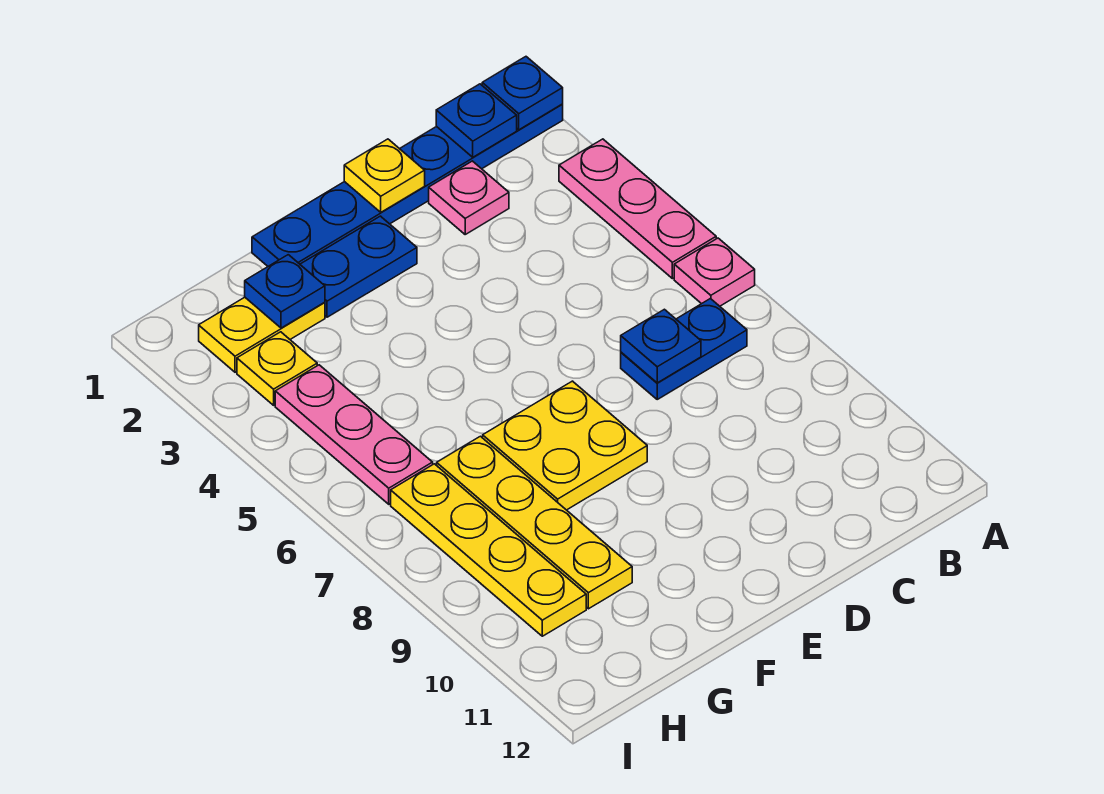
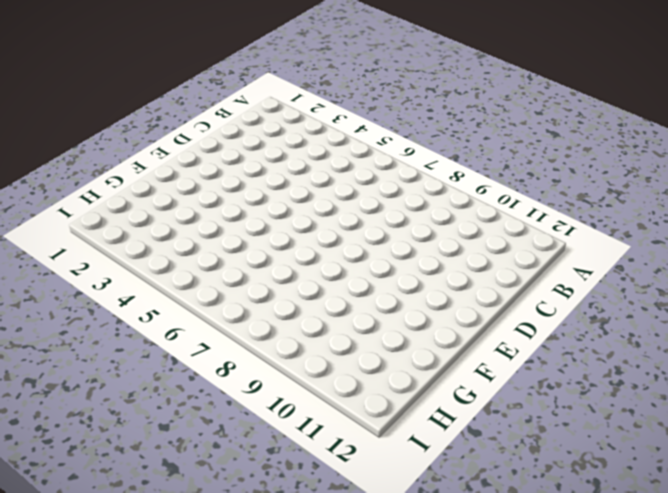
none -> blue 1x6 plate [252,104,563,266]
none -> pink 1x3 plate [559,139,716,279]
none -> pink 1x1 plate [674,238,755,306]

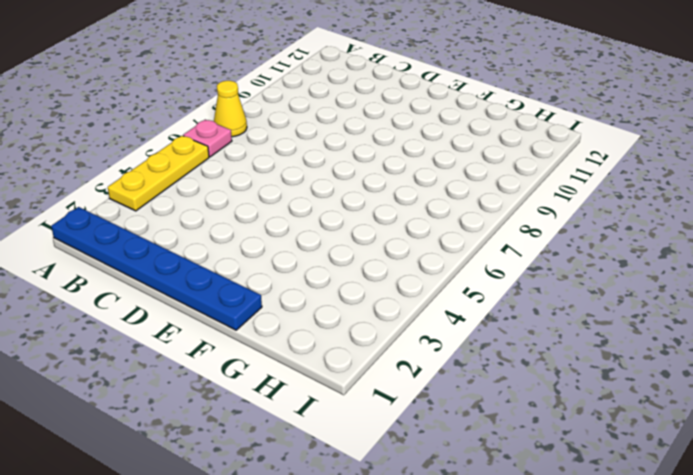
yellow 1x3 plate [108,136,209,211] -> pink 1x3 plate [559,139,716,279]
yellow 1x1 cone [214,81,247,137] -> none
none -> blue 1x2 plate [621,299,747,399]
none -> pink 1x1 plate [429,161,509,234]
none -> blue 1x2 plate [300,216,417,317]

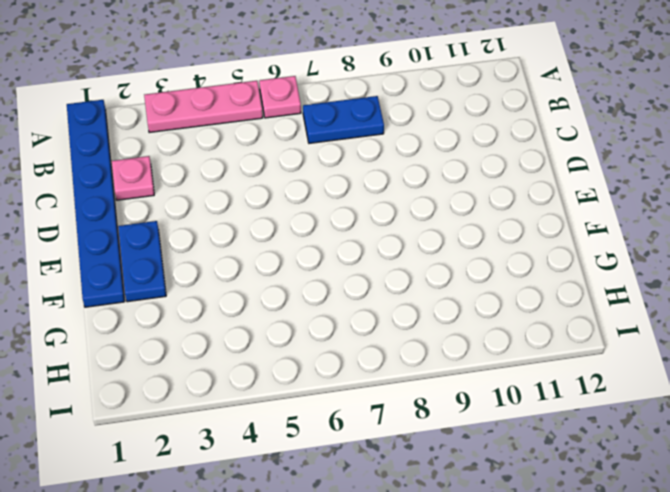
blue 1x2 plate [303,96,384,143] -> blue 1x2 plate turned to [621,299,747,399]
none -> yellow 2x2 plate [483,381,647,510]
none -> yellow 1x2 plate [199,297,325,372]
none -> yellow 1x4 plate [437,436,632,609]

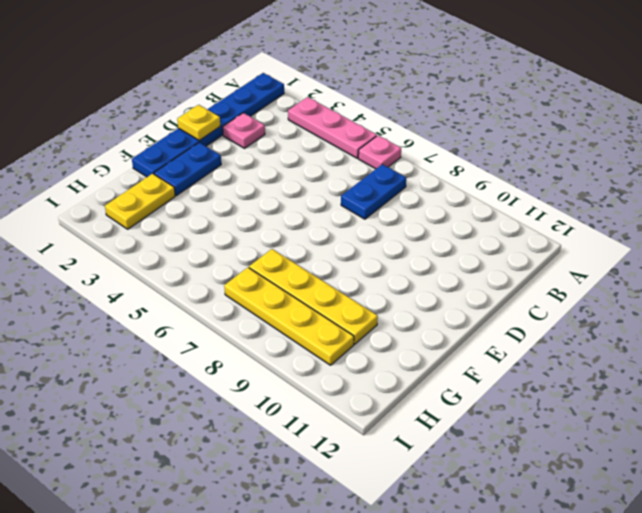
none -> yellow 2x2 plate [483,381,647,510]
none -> yellow 1x1 plate [237,332,317,405]
none -> pink 1x3 plate [275,365,433,504]

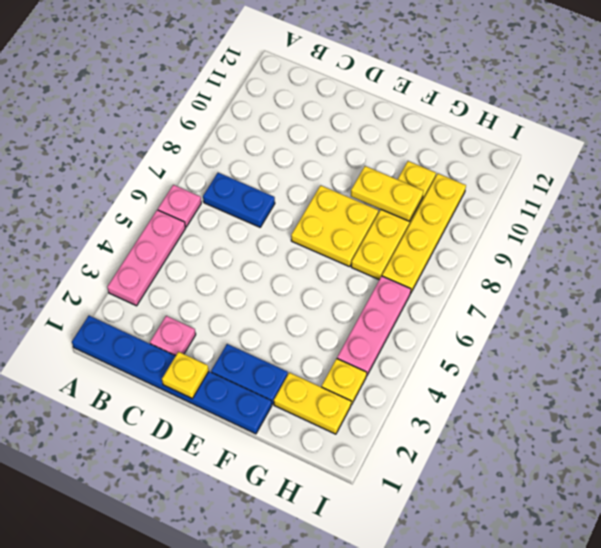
yellow 1x2 plate [351,166,423,221] -> none
none -> blue 1x1 plate [482,57,563,130]
none -> blue 1x1 plate [436,84,517,157]
none -> blue 1x1 plate [621,309,701,383]

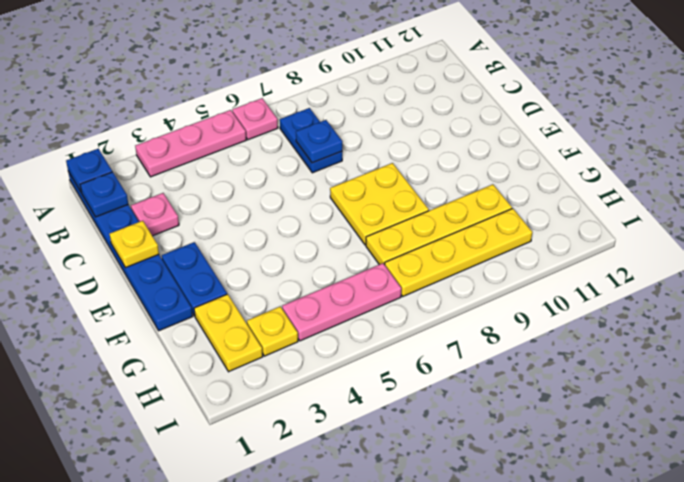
none -> blue 1x1 plate [245,255,325,328]

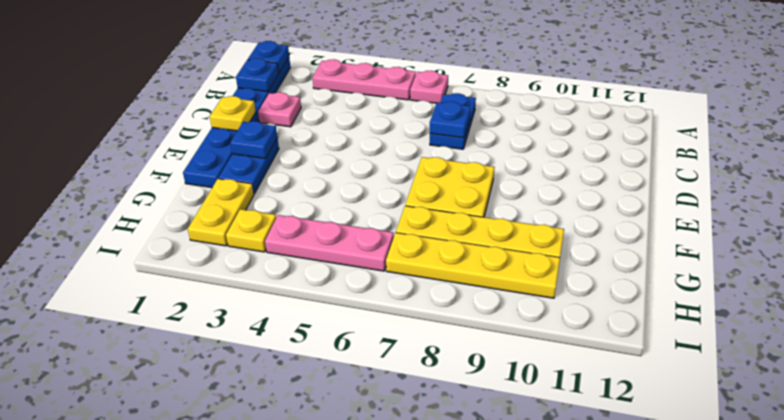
blue 1x1 plate [230,121,277,159] -> blue 1x1 plate moved to [245,255,325,328]

